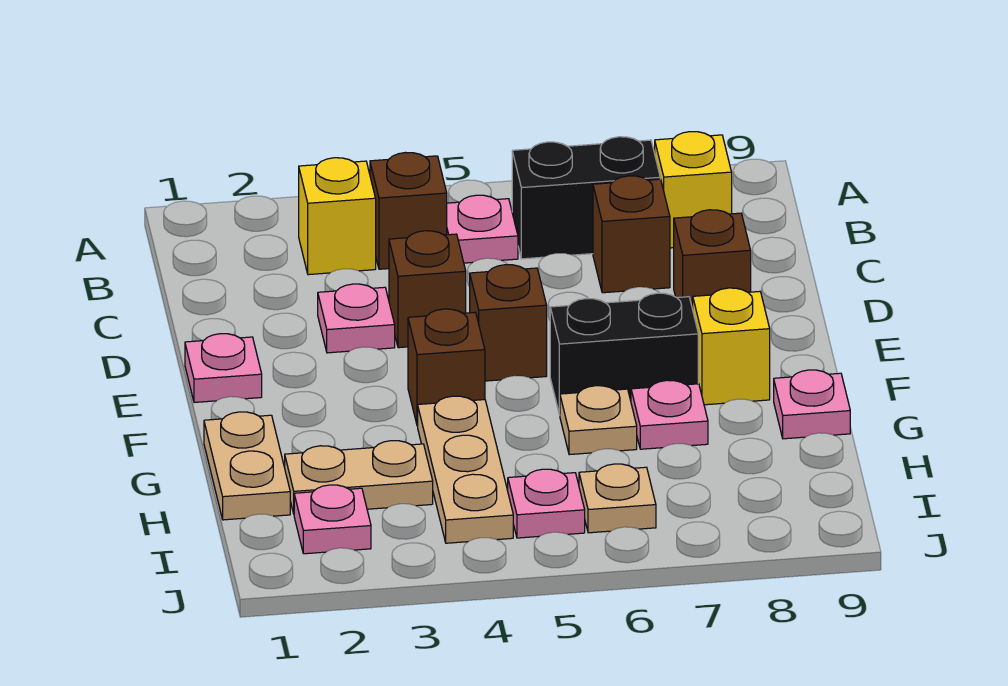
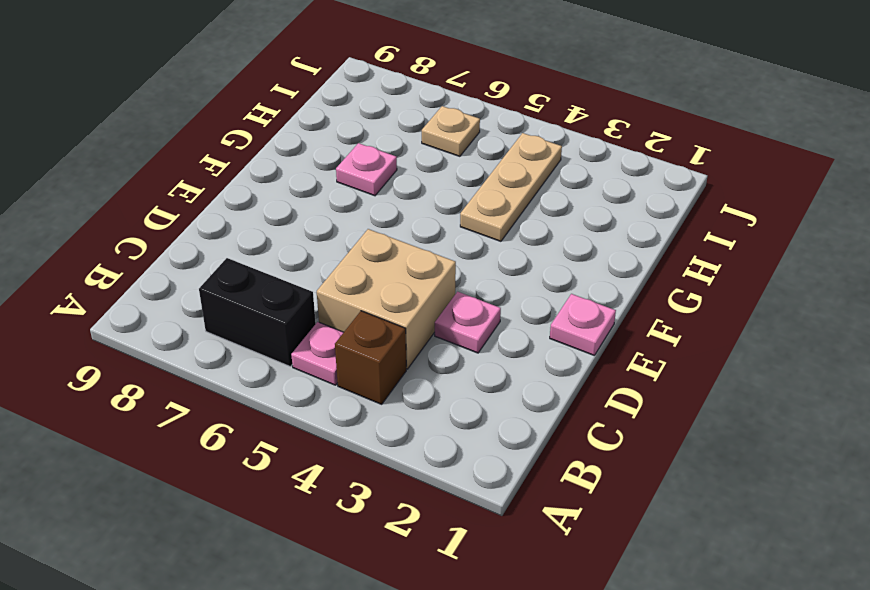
tan 2x2 brick [317,229,456,369] -> brown 1x1 brick [389,231,466,348]
none -> yellow 1x1 brick [299,158,376,275]
none -> yellow 1x1 brick [655,132,732,248]
none -> brown 1x1 brick [593,176,670,293]

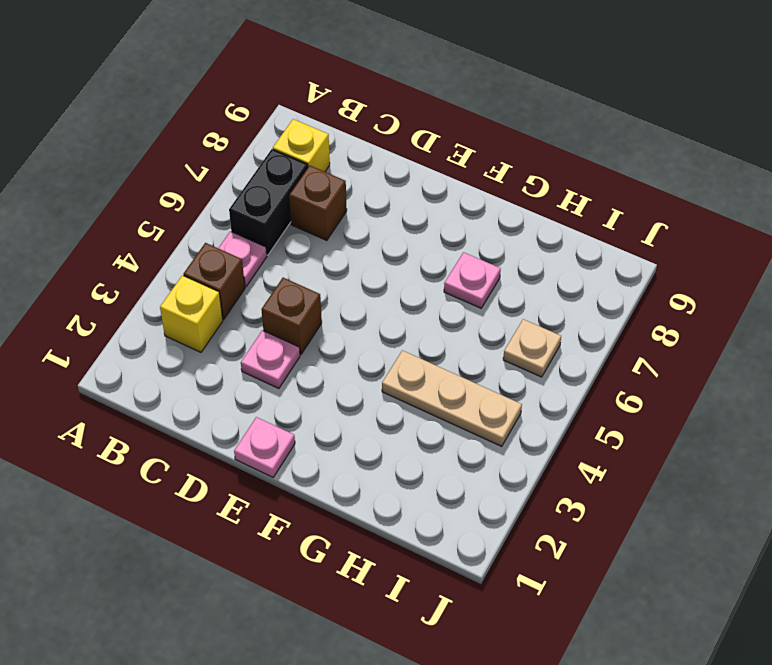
none -> brown 1x1 brick [674,210,751,309]
none -> brown 1x1 brick [470,265,547,381]
none -> brown 1x1 brick [408,309,485,426]

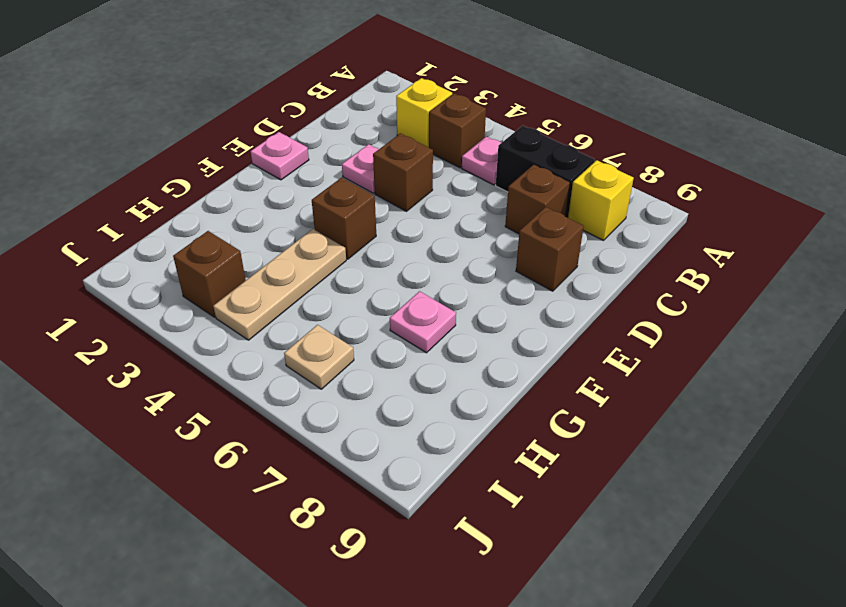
brown 1x1 brick [173,231,246,317] -> brown 1x1 brick moved to [470,265,547,381]
none -> black 1x2 brick [550,293,698,415]
none -> yellow 1x1 brick [693,288,770,405]
none -> tan 1x2 plate [204,412,290,520]

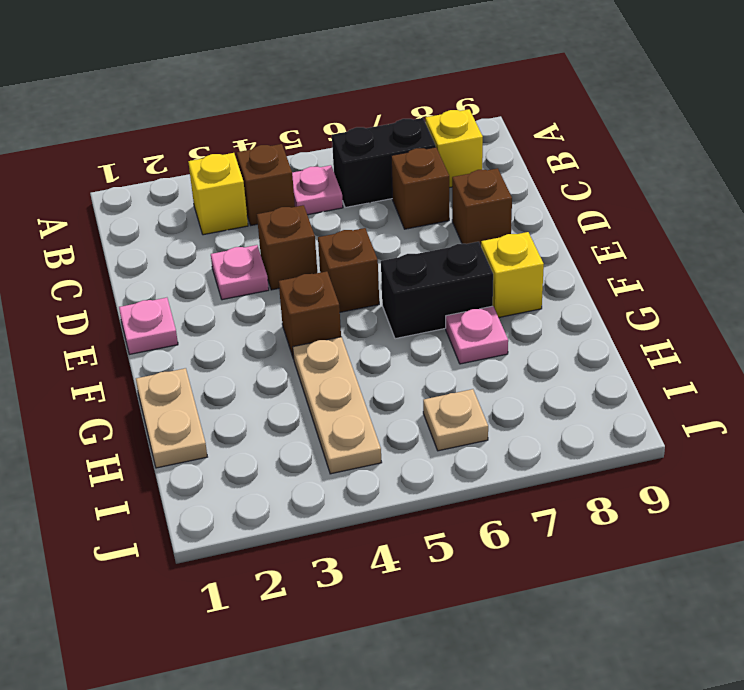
none -> tan 1x1 plate [560,386,637,455]
none -> pink 1x1 plate [774,370,850,439]
none -> tan 1x2 plate [285,441,433,513]

